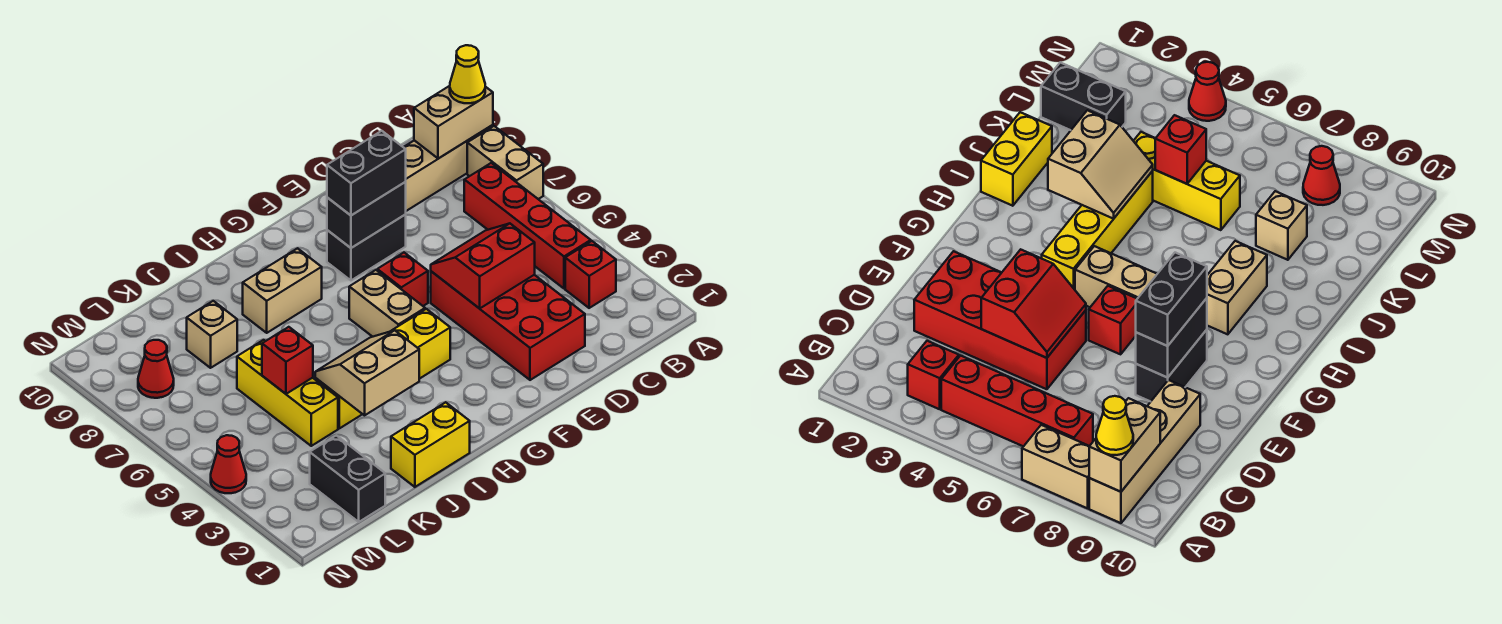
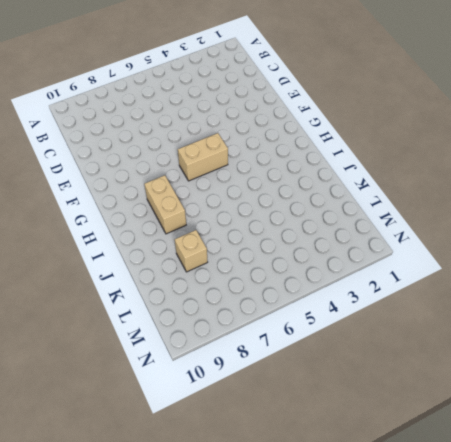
none -> tan 1x2 brick [467,126,543,199]
none -> tan 1x4 brick [404,125,493,211]
none -> red 1x1 brick [565,241,616,308]

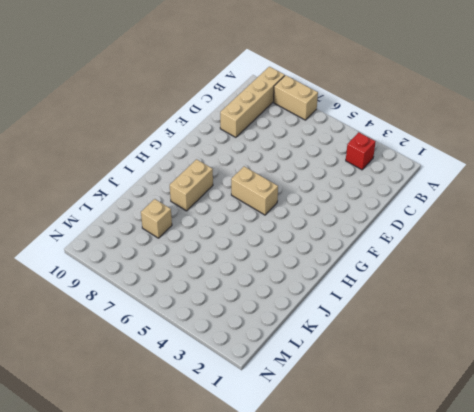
none -> red 1x4 brick [464,163,591,288]
none -> red 2x4 brick [431,271,585,380]
none -> black 1x2 brick [327,215,406,280]

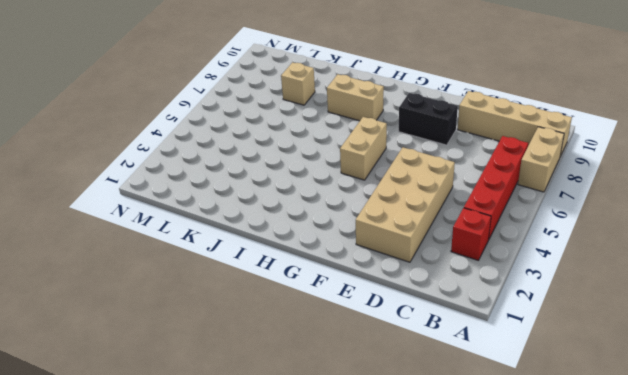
tan 2x4 brick [356,147,455,262] -> red 2x4 brick [431,271,585,380]
none -> red 1x1 brick [377,253,428,306]
none -> yellow 1x4 brick [315,309,450,428]
none -> yellow 1x2 brick [391,402,470,487]

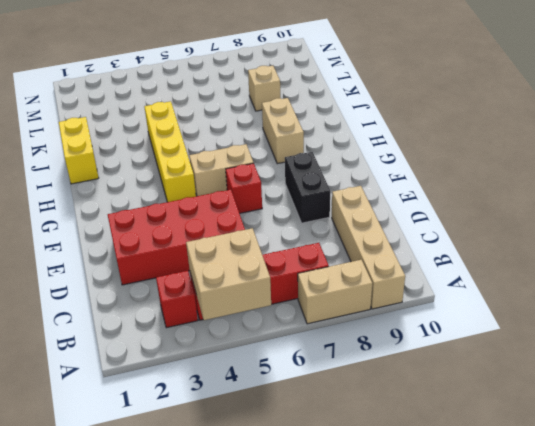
tan 2x2 brick [186,228,271,320] -> none
none -> yellow 1x3 brick [237,340,338,446]
none -> black 1x2 brick [310,435,385,522]
none -> red 1x1 cone [138,340,174,398]

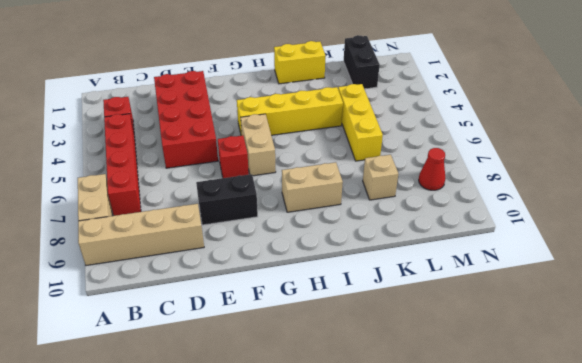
none -> red 1x1 cone [211,435,246,493]
none -> tan 1x2 brick [414,86,493,159]
none -> red 2x2 slope [431,223,535,309]

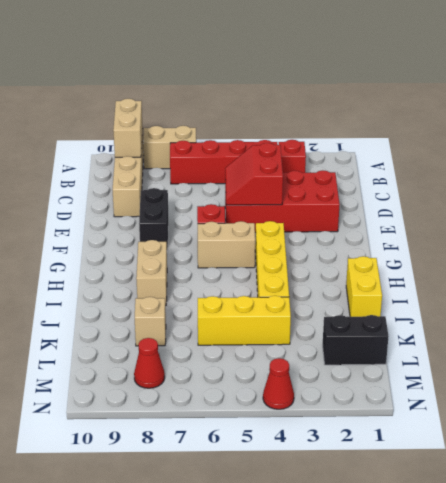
none -> black 1x2 brick [327,182,406,248]
none -> tan 2x2 slope [315,330,419,415]
none -> red 1x1 brick [262,327,313,394]

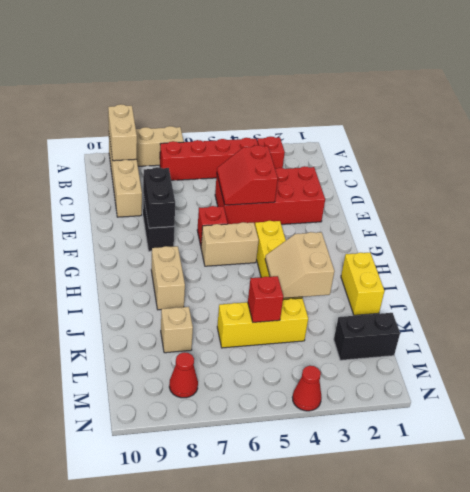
none -> yellow 1x1 cone [450,45,485,103]
none -> black 1x2 brick [327,131,406,215]

